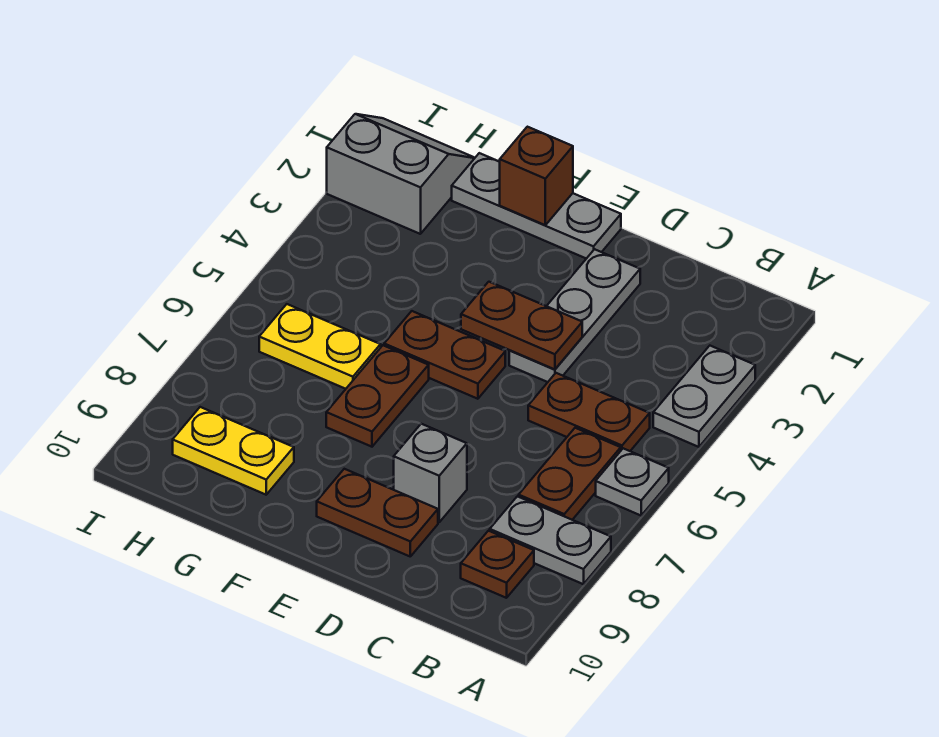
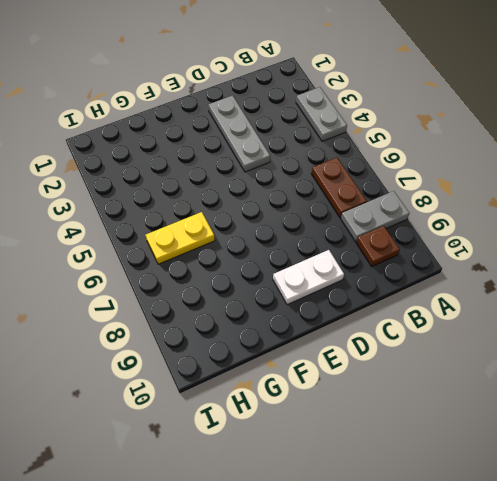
white 1x2 plate [273,250,344,305] -> brown 1x2 plate [317,469,438,556]
none -> grey 1x1 plate [596,448,669,515]
none -> brown 1x2 plate [528,373,650,451]
none -> grey 1x1 brick [394,424,467,522]

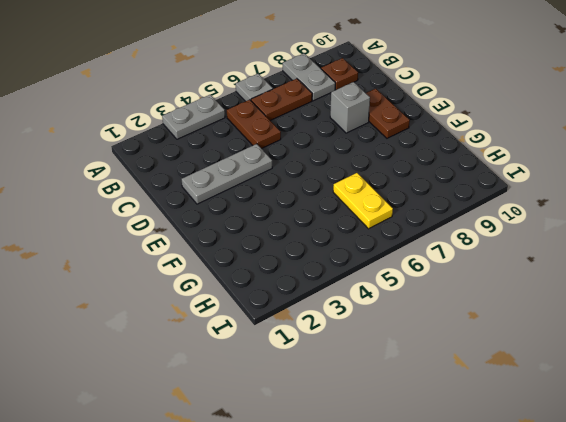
none -> grey 1x3 plate [452,153,621,259]
none -> brown 1x2 plate [384,311,505,399]
none -> brown 1x2 plate [326,345,429,447]

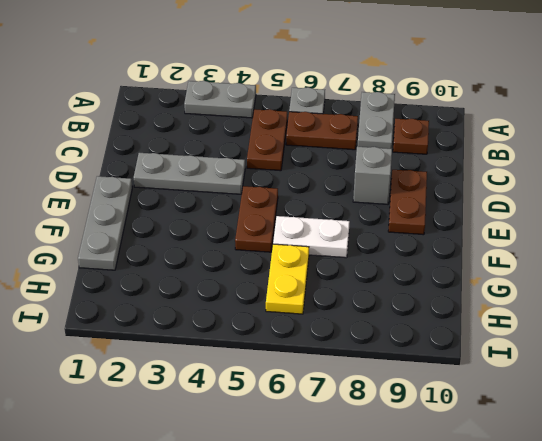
white 1x2 plate [273,216,350,258] -> brown 1x2 plate [326,345,429,447]
none -> yellow 1x2 plate [173,407,294,495]
none -> grey 2x2 slope [327,114,475,234]
none -> brown 1x2 plate [461,282,582,369]

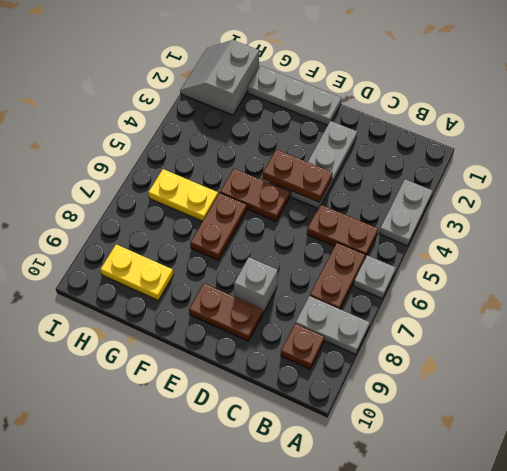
grey 2x2 slope [180,40,259,115] -> grey 2x2 slope turned to [327,114,475,234]
none -> brown 1x1 brick [500,127,573,225]

